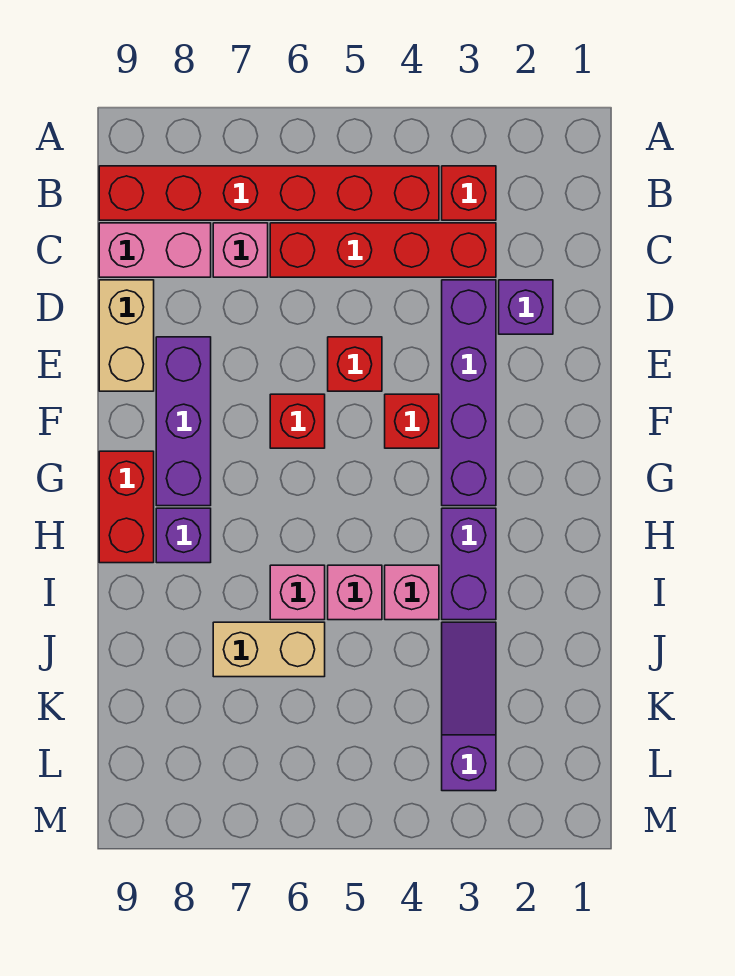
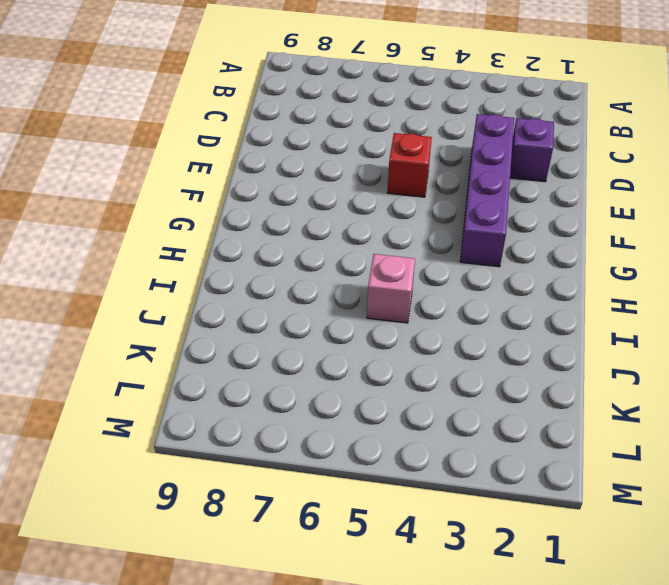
none -> red 1x1 brick [442,166,496,220]
none -> red 1x6 brick [99,166,439,220]
none -> red 1x4 brick [270,223,496,277]

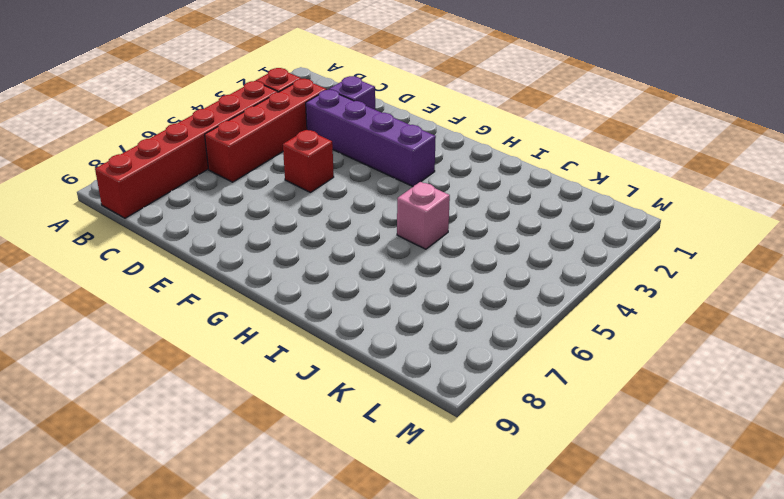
none -> pink 1x1 brick [213,223,268,277]
none -> pink 1x2 brick [99,223,211,277]
none -> tan 1x2 brick [99,280,154,391]

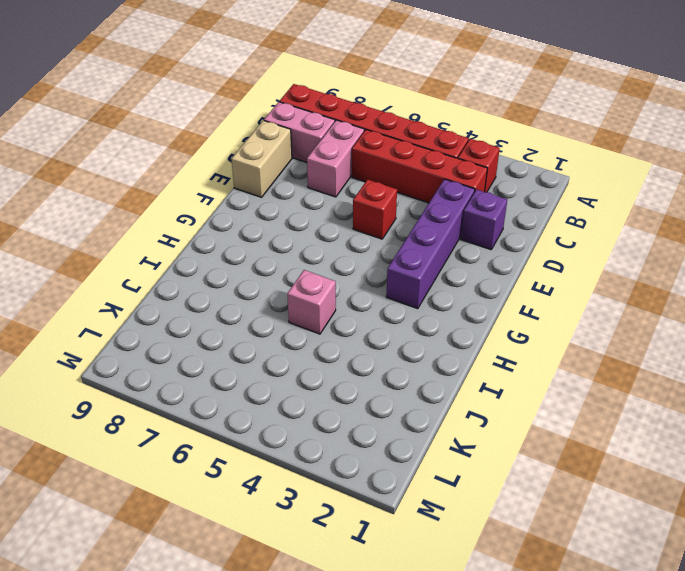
pink 1x2 brick [307,120,364,197] -> pink 1x1 brick [213,223,268,277]
none -> purple 1x3 brick [156,337,211,506]
none -> red 1x1 brick [385,394,439,448]
none -> red 1x1 brick [270,394,325,448]

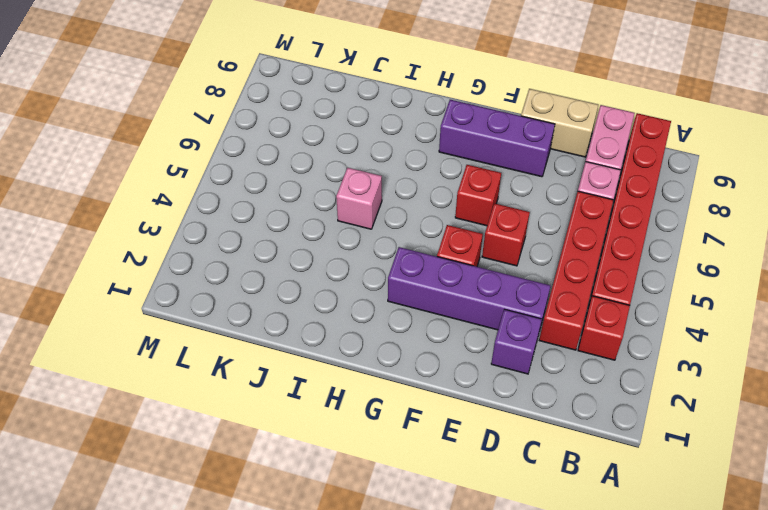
none -> red 1x2 brick [99,451,154,563]
none -> purple 1x2 brick [442,508,496,620]
none -> purple 1x1 brick [156,508,211,563]

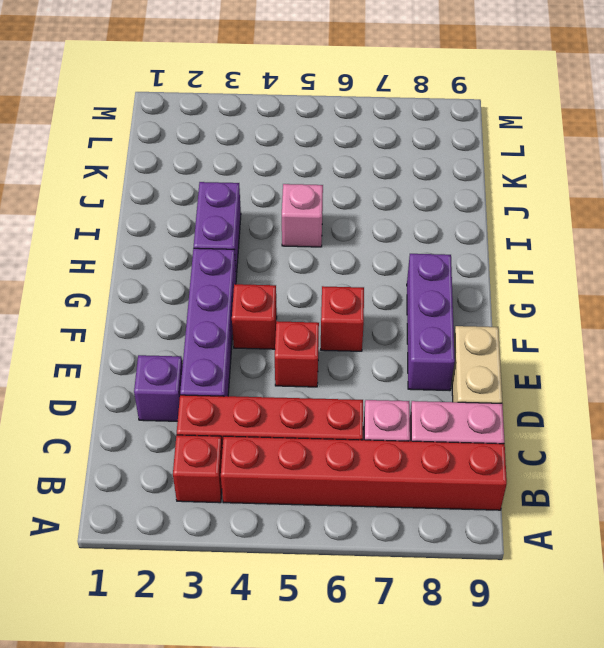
none -> red 1x2 brick [99,451,154,563]
none -> purple 1x1 brick [156,508,211,563]
none -> pink 1x1 brick [385,565,439,620]

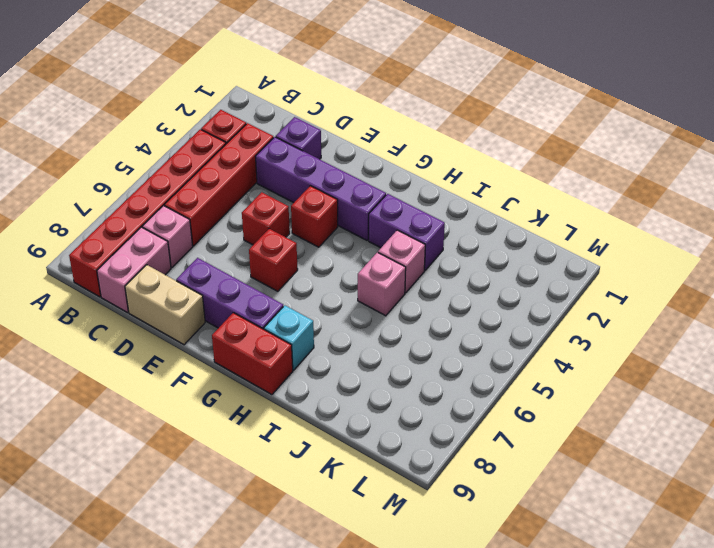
cyan 1x1 brick [264,305,314,370] -> purple 1x1 brick [156,508,211,563]
none -> pink 1x1 brick [270,565,325,620]
none -> purple 1x3 slope [442,622,496,791]
none -> tan 1x2 brick [213,622,325,677]

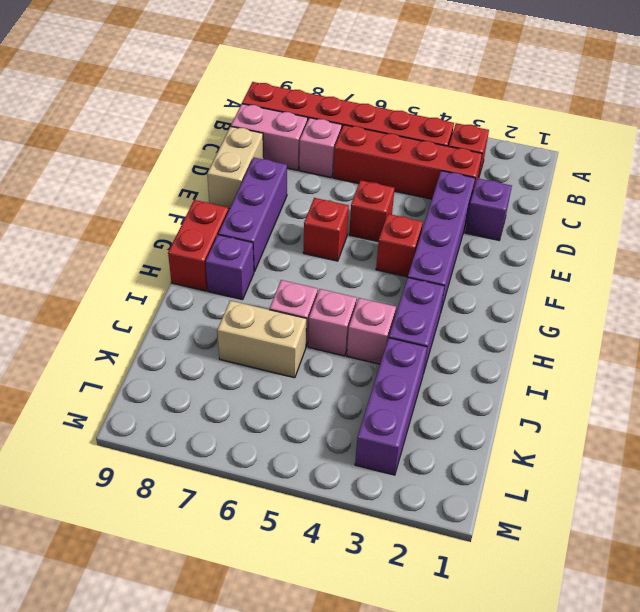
purple 1x3 brick [355,338,427,475] -> purple 1x3 slope [442,622,496,791]

